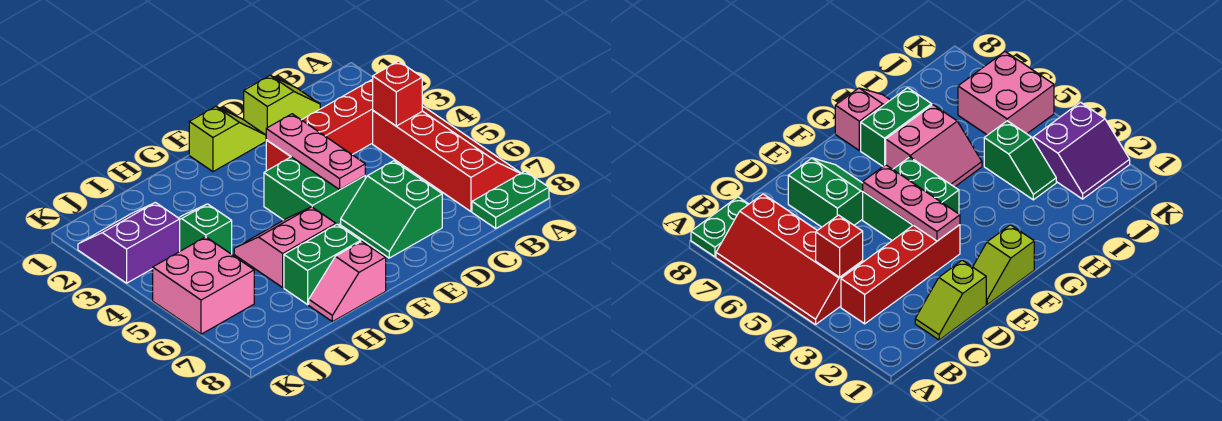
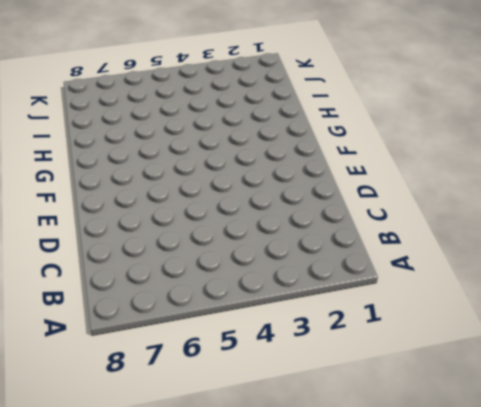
none -> red 2x4 slope [373,106,521,211]
none -> green 1x2 plate [472,171,549,228]
none -> red 1x4 brick [266,79,373,171]

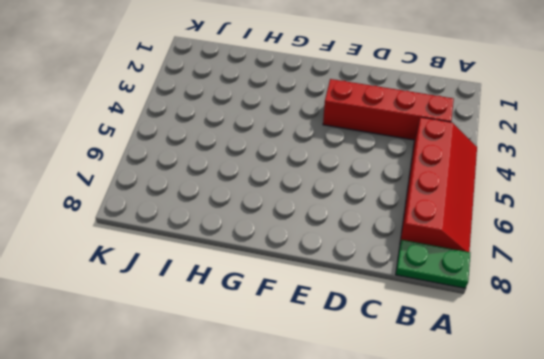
none -> lime 1x2 slope [244,75,320,135]
none -> green 2x2 slope [341,161,442,258]
none -> lime 1x2 slope [189,107,266,172]

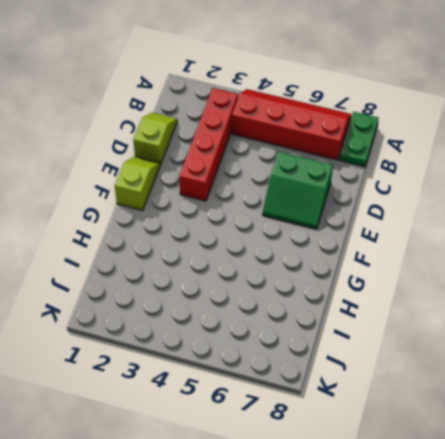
none -> green 2x2 brick [264,157,365,225]
none -> pink 2x2 slope [234,207,336,287]
none -> green 1x2 brick [284,224,361,305]

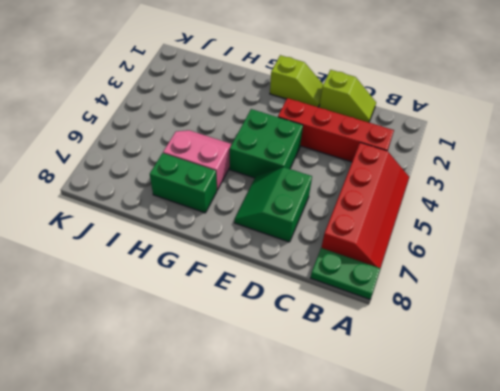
none -> pink 1x2 slope [309,241,386,322]
none -> green 1x2 slope [179,204,232,254]
none -> purple 2x2 slope [78,202,180,283]

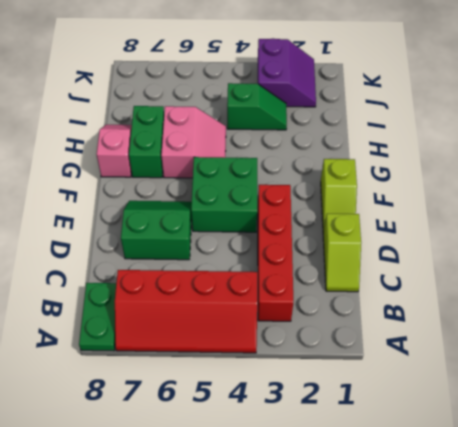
none -> pink 2x2 brick [153,237,254,334]
none -> red 1x1 brick [373,61,422,126]
none -> pink 1x3 plate [266,114,365,189]

